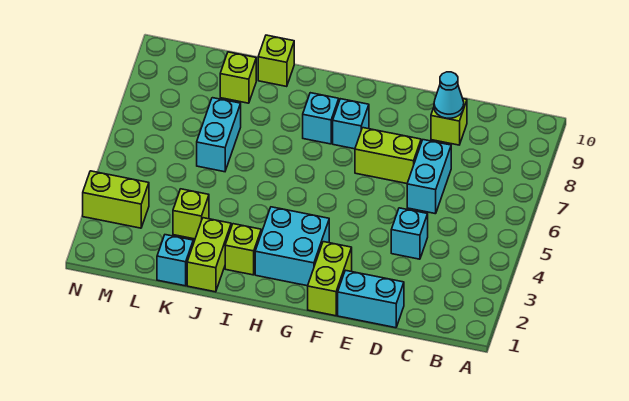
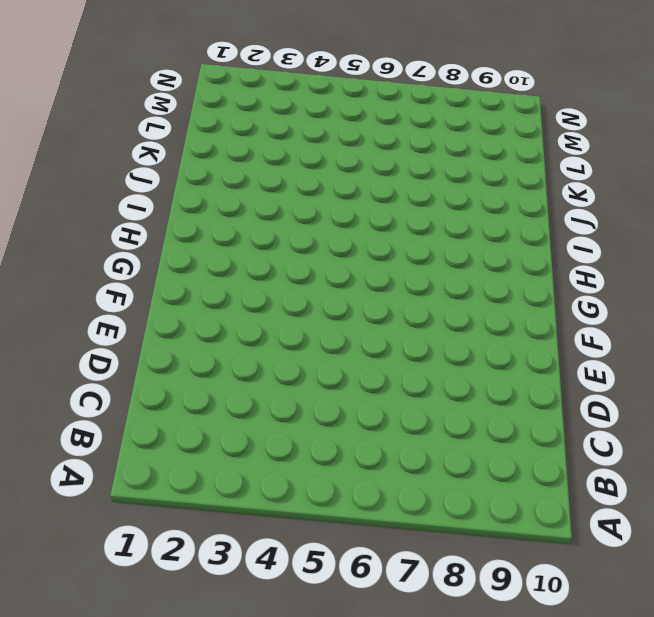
none -> cyan 1x2 brick [338,270,404,328]
none -> cyan 1x1 brick [391,208,428,259]
none -> cyan 1x2 brick [407,140,451,214]

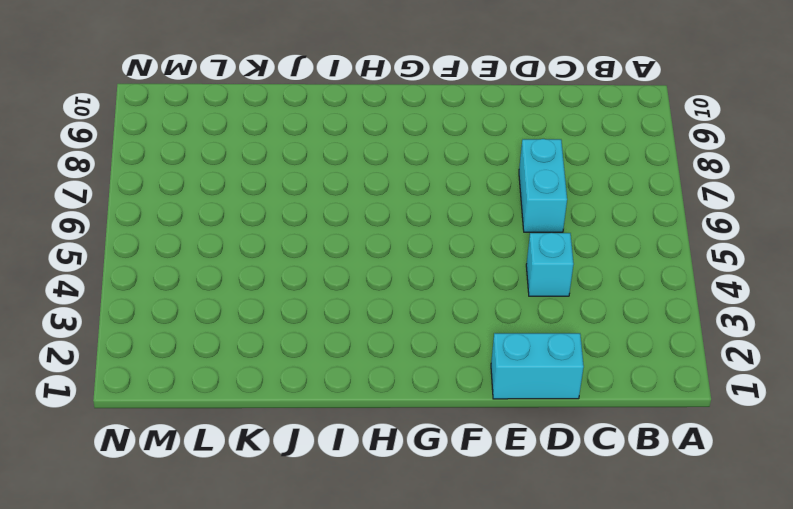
none -> lime 1x1 brick [431,99,467,145]
none -> lime 1x2 brick [355,128,421,184]
none -> lime 1x2 brick [308,242,352,316]

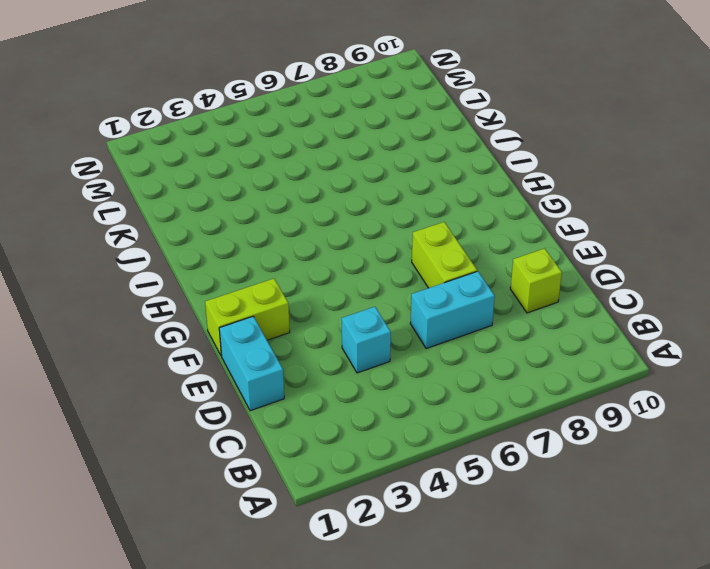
none -> cyan 2x2 brick [255,207,329,286]
none -> cyan 1x1 brick [333,99,369,149]
none -> cyan 1x1 brick [303,93,339,144]

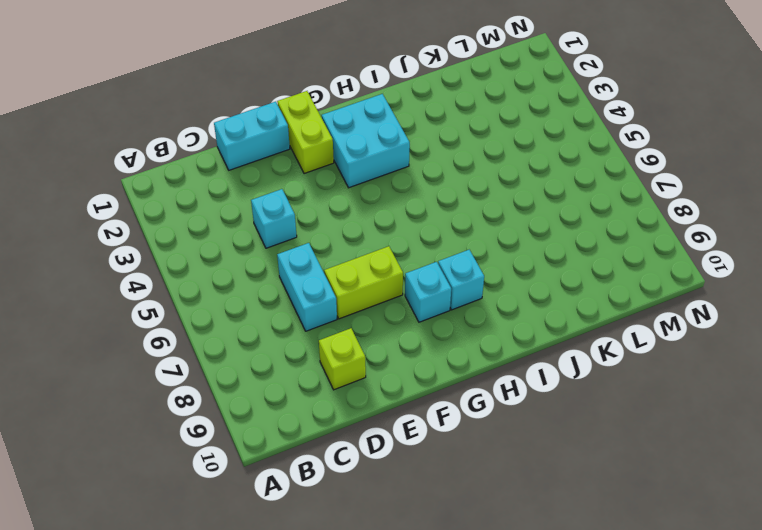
none -> lime 1x1 brick [225,224,261,275]
none -> lime 1x2 brick [187,218,231,292]
none -> lime 1x1 brick [258,35,294,87]

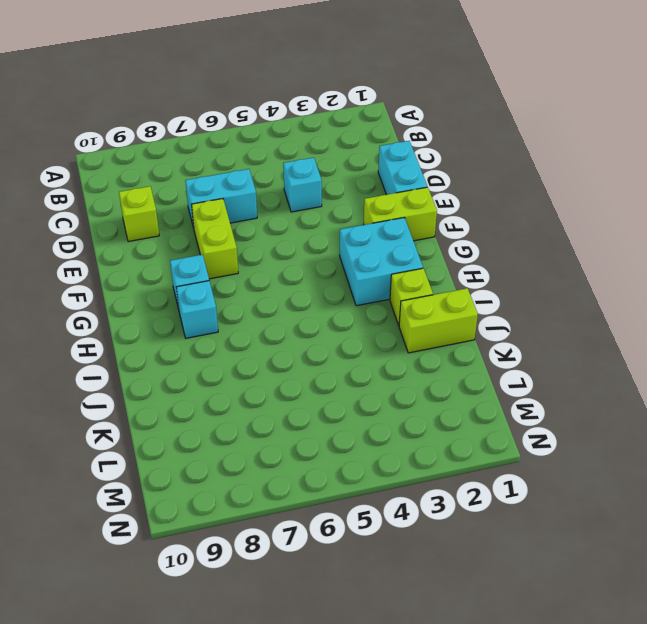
none -> lime 1x1 brick [258,35,294,87]
none -> cyan 1x1 brick [157,235,193,286]
none -> lime 1x1 brick [173,189,209,239]

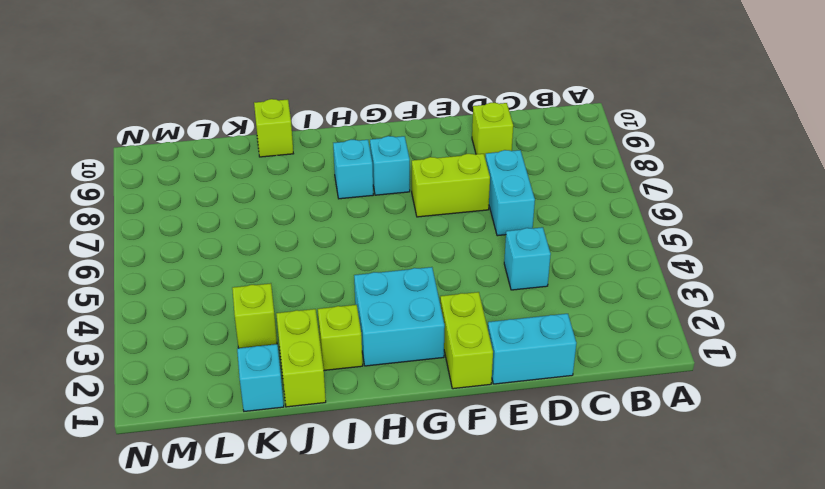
none -> cyan 1x2 brick [197,98,241,172]
none -> lime 1x1 brick [220,52,256,103]
none -> lime 1x2 brick [83,171,149,228]

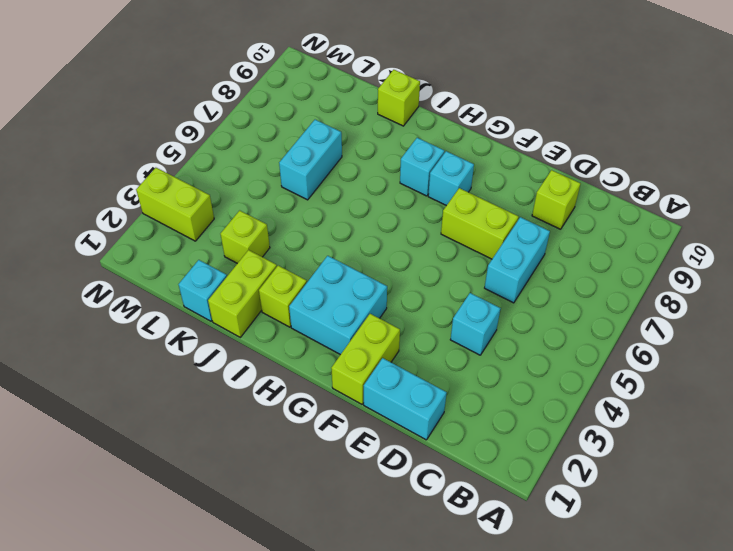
none -> lime 1x1 brick [220,52,256,103]
none -> cyan 1x1 cone [434,72,464,118]

